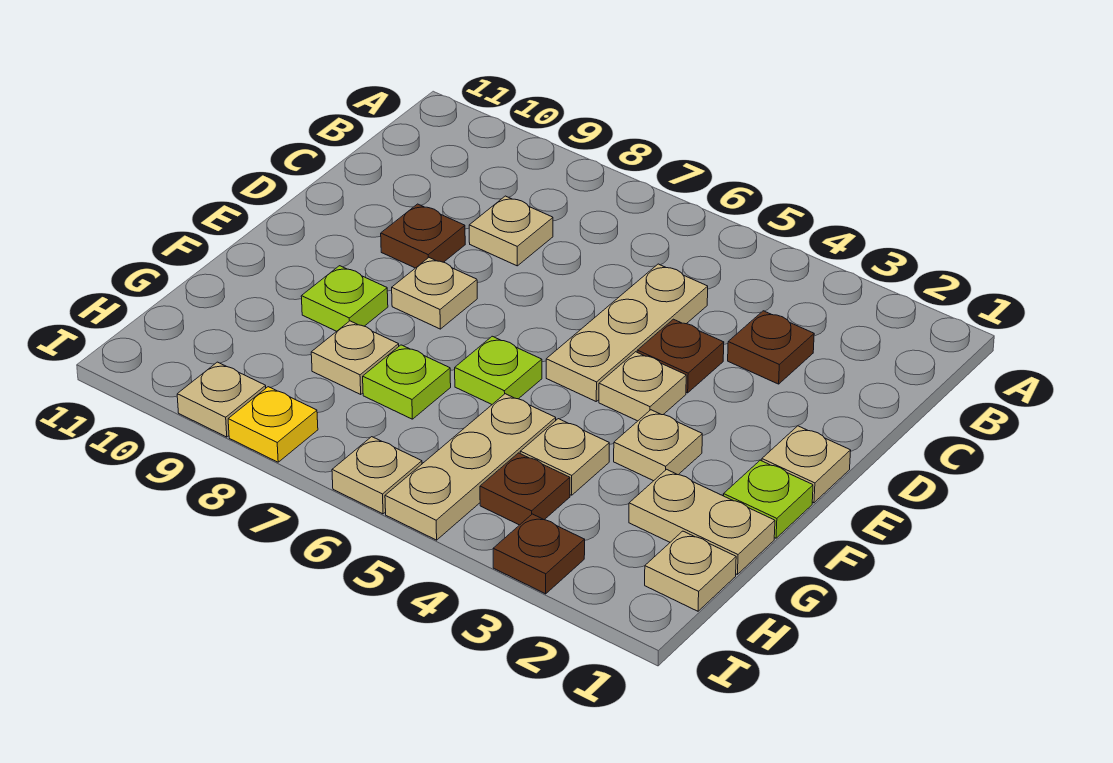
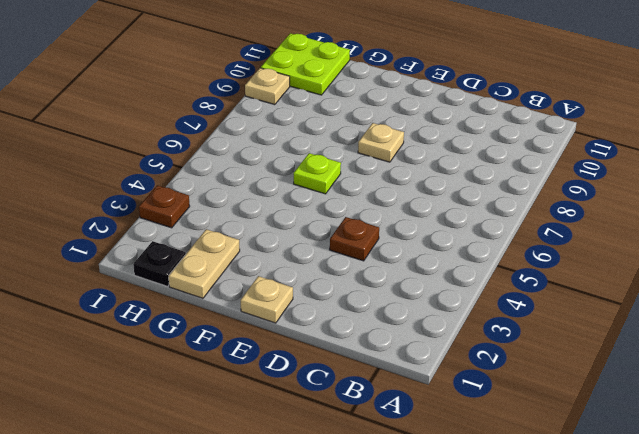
black 1x1 plate [133,241,186,286] -> tan 1x1 plate [645,531,736,611]
lime 2x2 plate [261,33,350,95] -> none
none -> brown 1x1 plate [728,311,814,384]
none -> tan 1x3 plate [546,264,708,401]
none -> tan 1x1 plate [469,196,553,266]

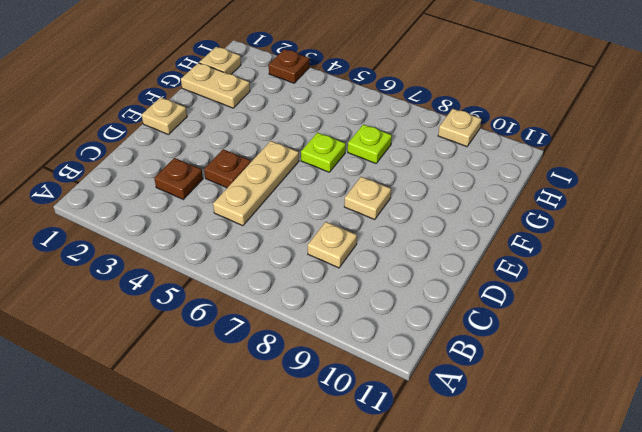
none -> brown 1x1 plate [381,204,465,268]
none -> tan 1x1 plate [599,352,686,421]
none -> lime 1x1 plate [724,460,813,538]

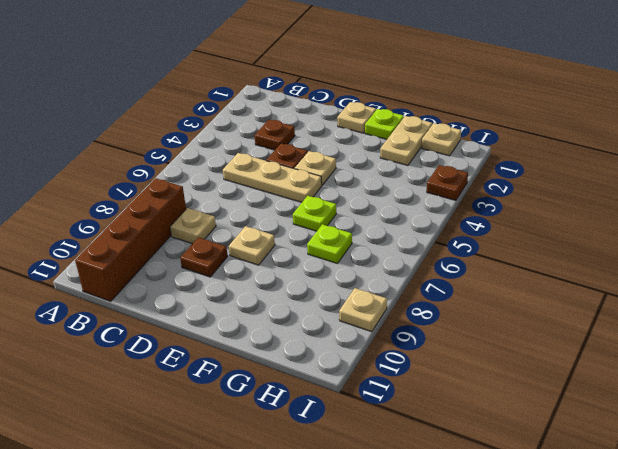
brown 1x4 brick [75,178,186,301] -> none
none -> tan 1x1 plate [614,410,702,481]
none -> lime 1x1 plate [301,266,388,331]
none -> tan 1x1 plate [520,419,609,495]

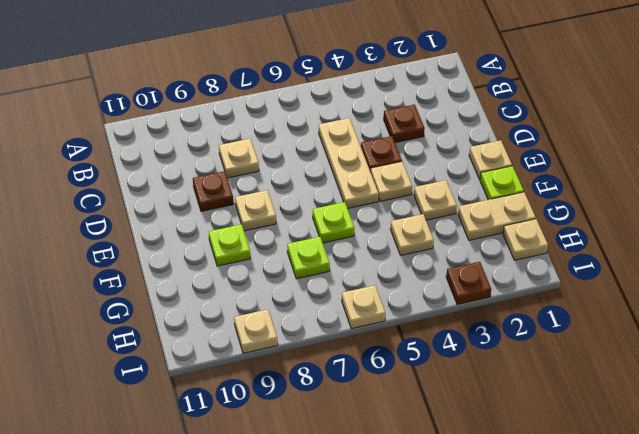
none -> tan 1x3 plate [385,394,556,540]
none -> tan 1x1 plate [311,321,399,394]
none -> brown 1x1 plate [480,453,570,525]

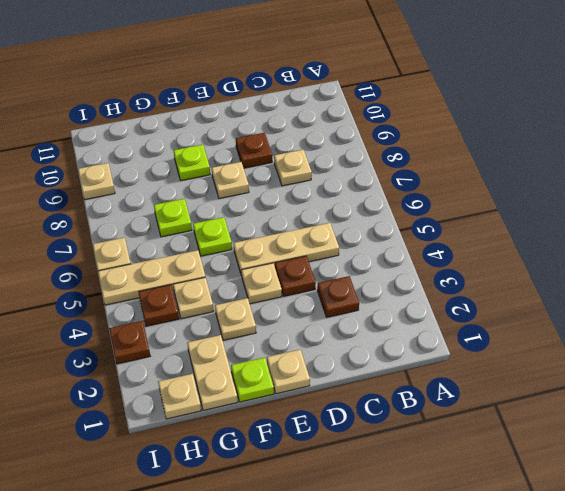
none -> tan 1x1 plate [311,321,399,394]
none -> yellow 1x1 plate [228,387,318,462]

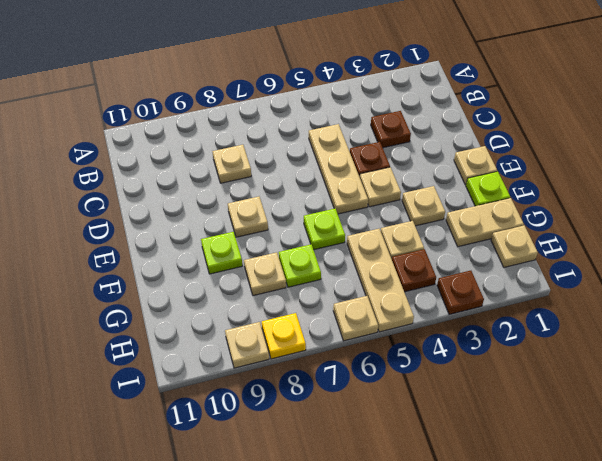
none -> brown 1x1 plate [381,204,465,268]

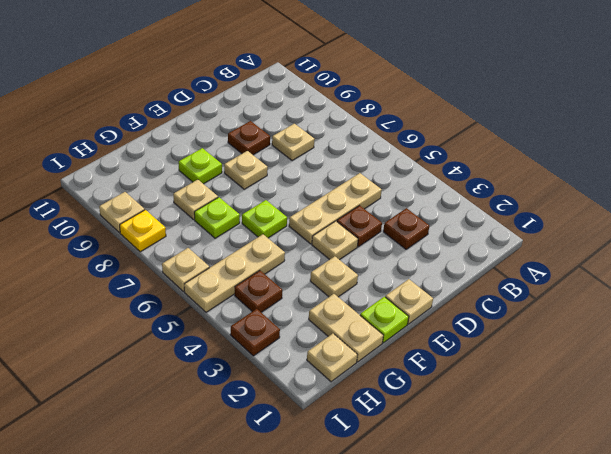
none -> tan 1x1 plate [520,419,609,495]

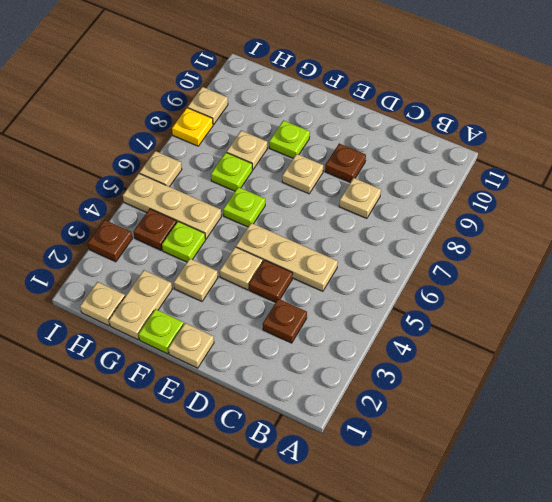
lime 1x1 plate [162,222,205,262] -> tan 1x1 plate [520,419,609,495]

